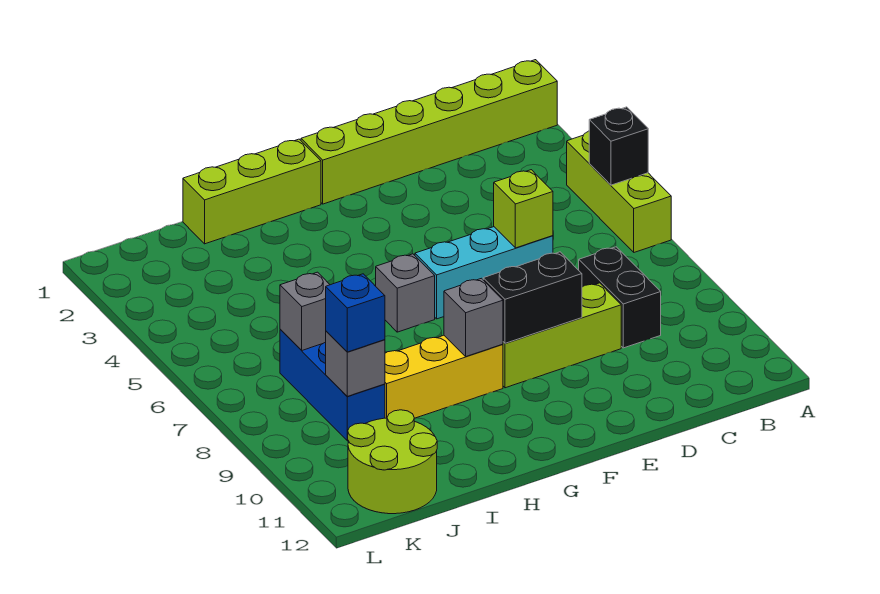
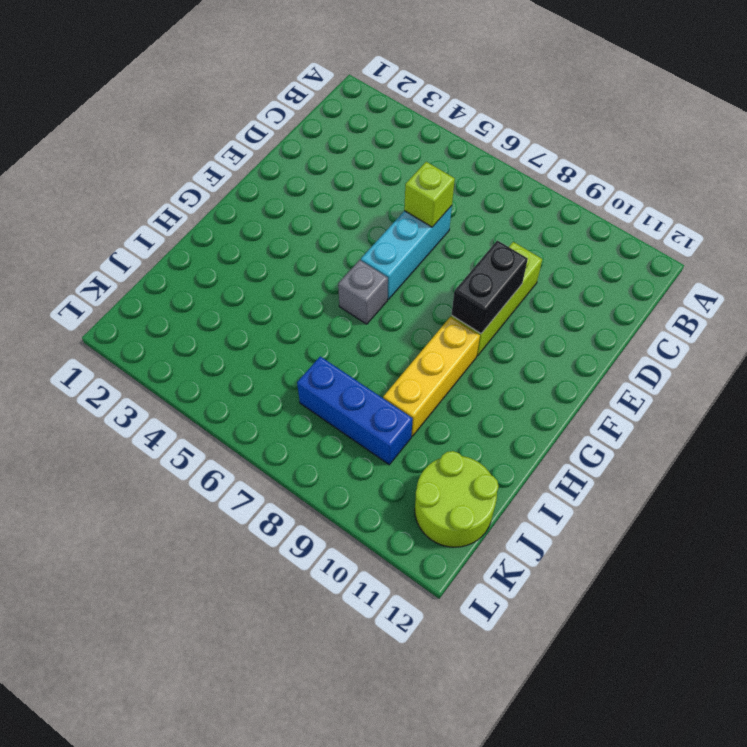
none -> lime 1x6 brick [301,60,557,204]
none -> lime 1x3 brick [567,131,671,252]
none -> black 1x2 brick [579,247,661,348]

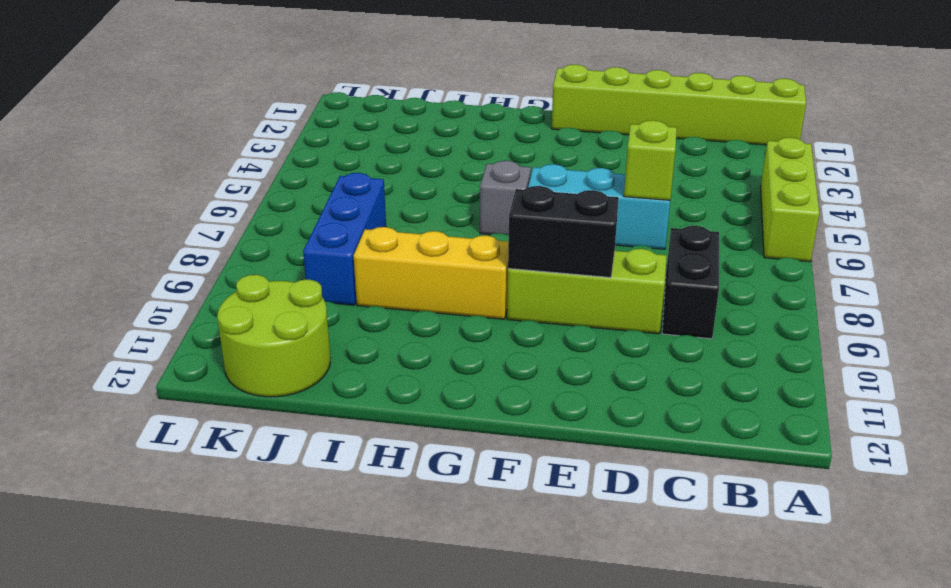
none -> lime 1x3 brick [183,139,321,244]
none -> black 1x1 brick [589,107,648,185]
none -> grey 1x1 brick [444,278,503,356]

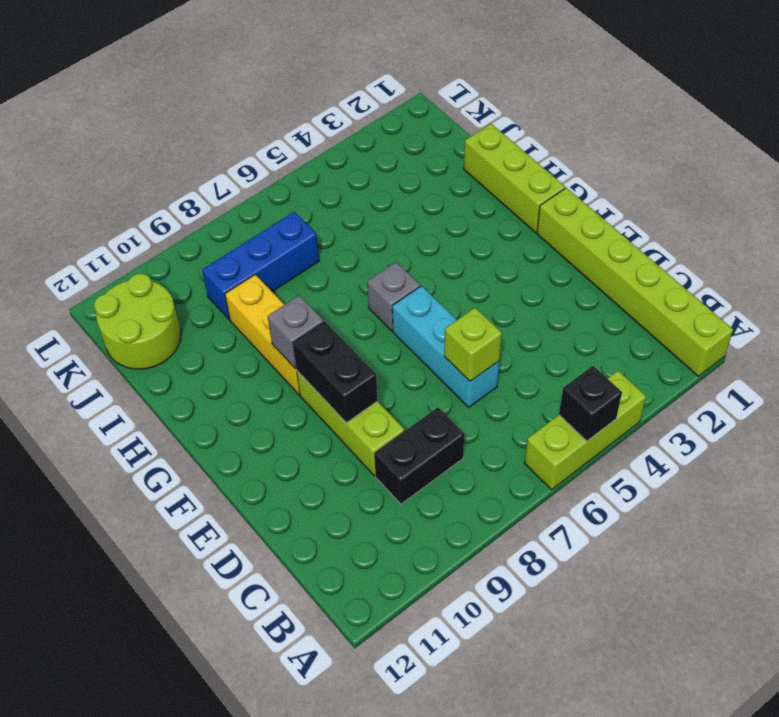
none -> grey 1x1 brick [280,272,330,350]
none -> grey 1x1 brick [326,331,385,396]
none -> blue 1x1 brick [326,274,385,352]

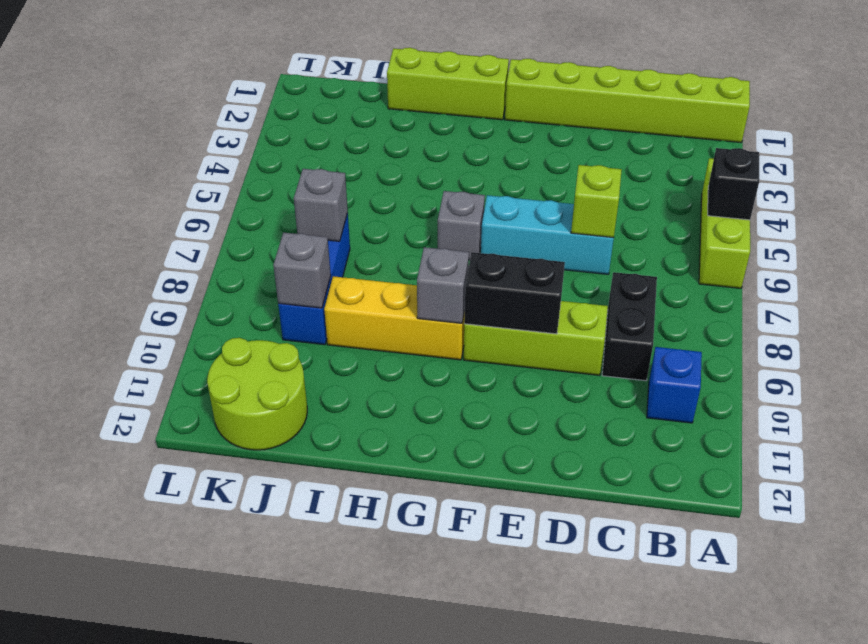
blue 1x1 brick [647,347,702,423] -> blue 1x1 brick moved to [326,274,385,352]

